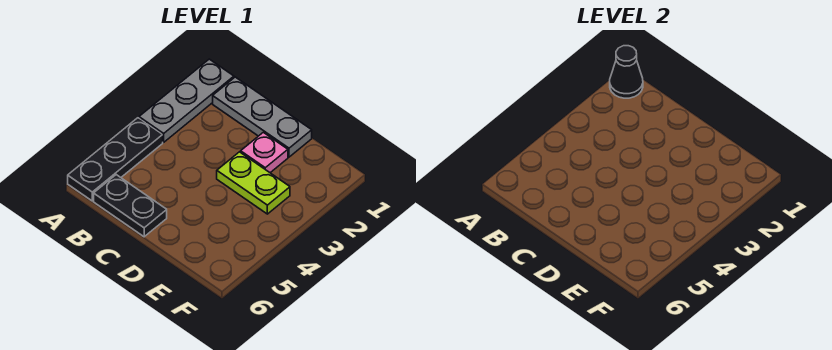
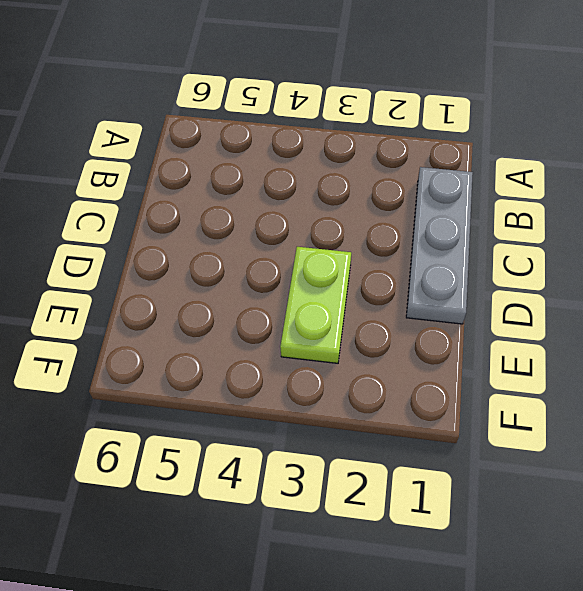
none -> grey 1x3 plate [139,59,234,142]
none -> black 1x3 plate [68,118,163,201]

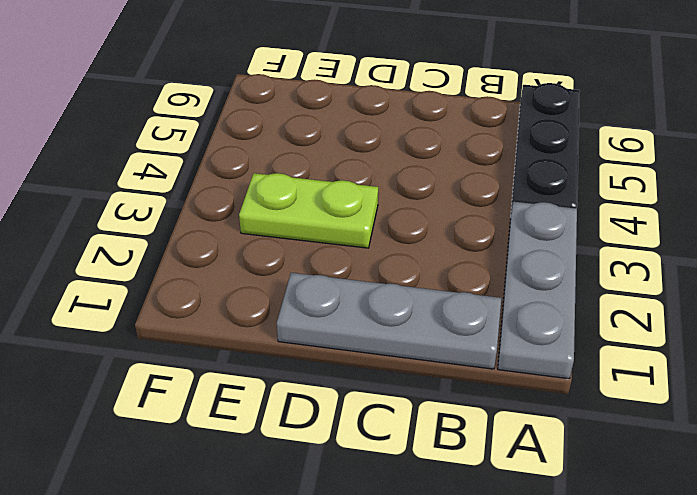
none -> black 1x2 plate [94,175,167,237]
none -> pink 1x1 plate [241,132,288,173]

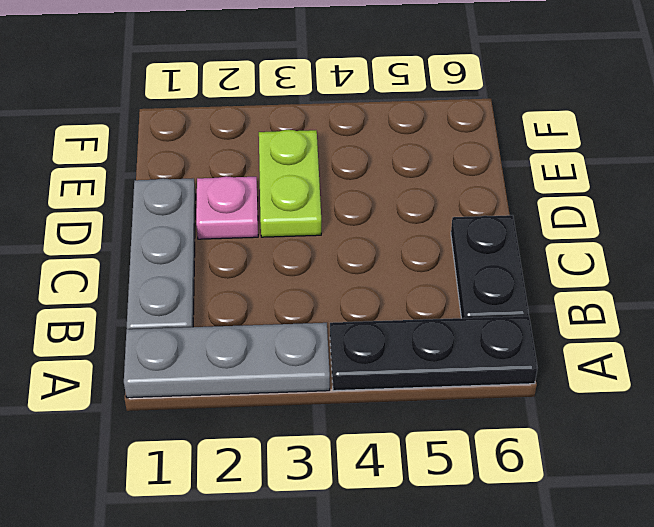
none -> black 1x1 cone [610,46,643,98]

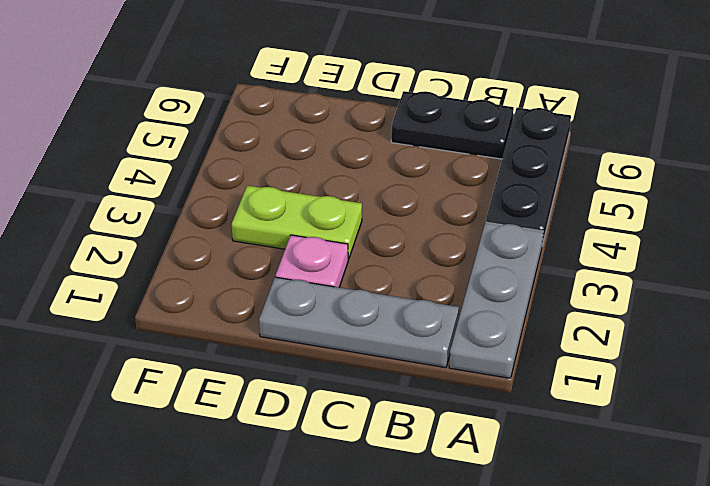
none -> black 1x1 cone [610,46,643,98]

